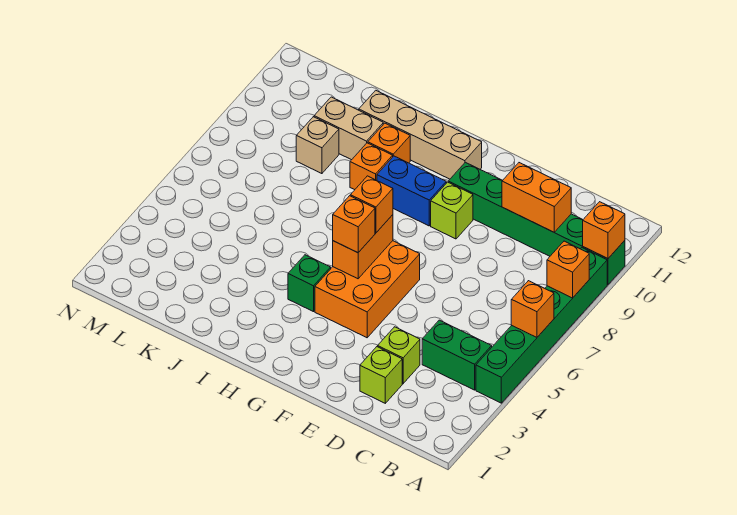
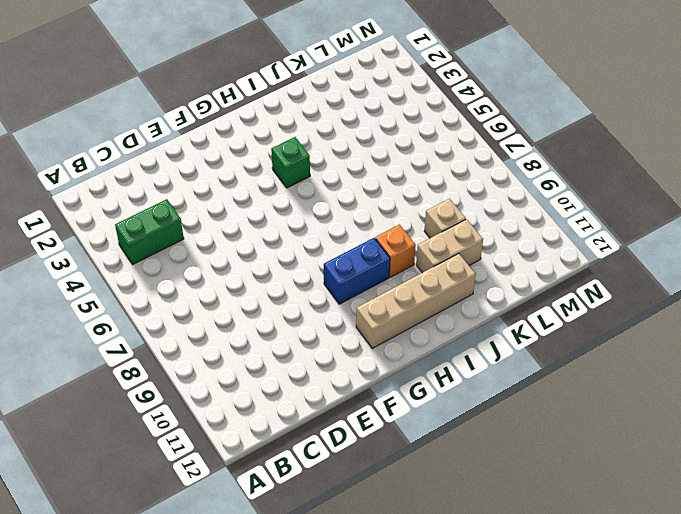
none -> green 1x6 brick [476,248,607,403]
none -> green 1x6 brick [448,162,625,285]
none -> lime 1x1 brick [360,347,402,403]

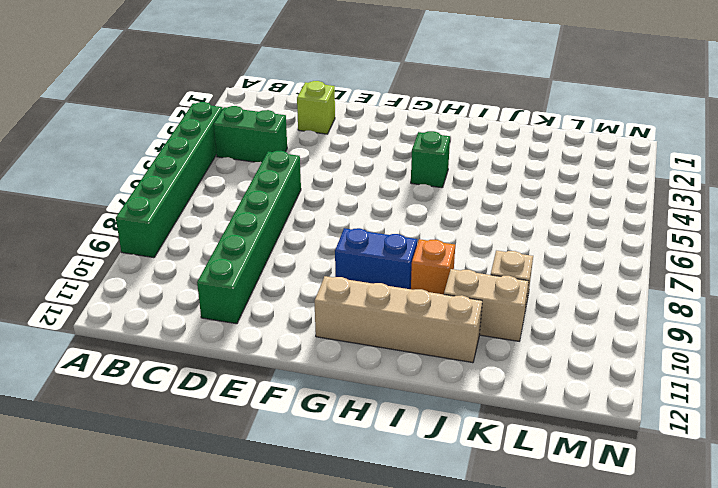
green 1x6 brick [197,151,301,324] -> green 1x6 brick turned to [448,162,625,285]
none -> lime 1x1 brick [378,327,420,384]
none -> orange 2x3 brick [315,241,420,338]
none -> lime 1x1 brick [431,182,473,239]

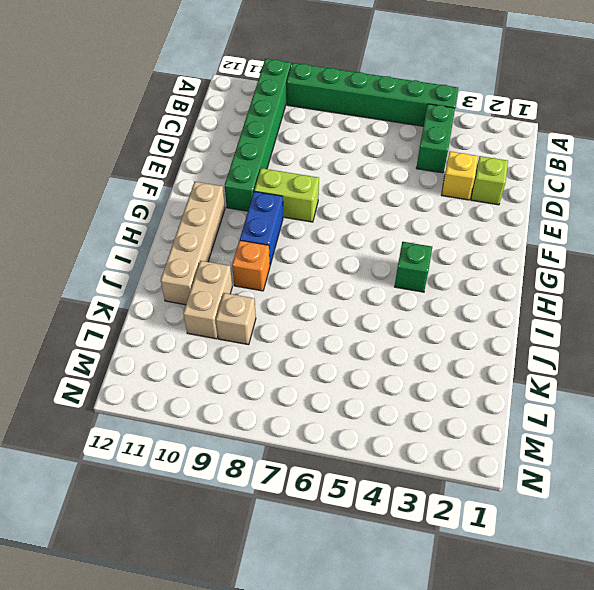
yellow 1x1 brick [442,151,478,200] -> lime 1x1 brick [378,327,420,384]
lime 1x2 brick [254,168,319,222] -> lime 1x1 brick [431,182,473,239]
none -> orange 2x3 brick [315,241,420,338]
none -> orange 1x1 brick [368,123,410,163]
none -> orange 1x1 brick [511,281,554,337]

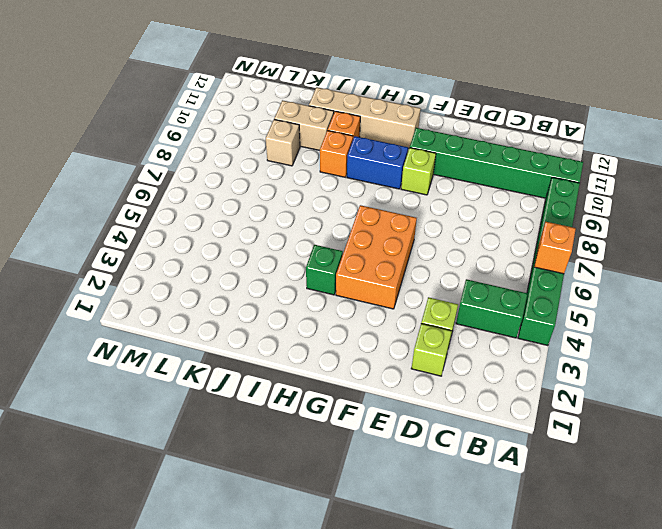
none -> orange 1x1 brick [547,241,589,298]
none -> orange 1x1 brick [583,202,625,259]
none -> orange 1x2 brick [502,163,571,232]

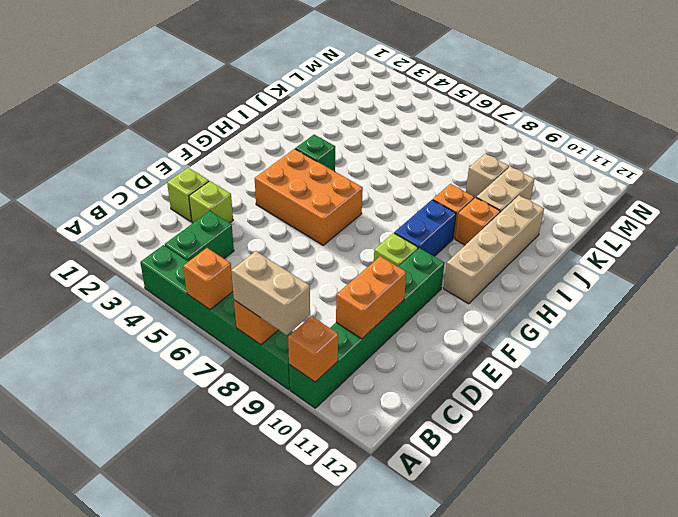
tan 1x2 brick [231,251,310,335] -> none
none -> orange 1x2 brick [333,215,393,279]
none -> orange 1x1 brick [333,196,375,253]
none -> orange 1x1 brick [350,176,393,233]

